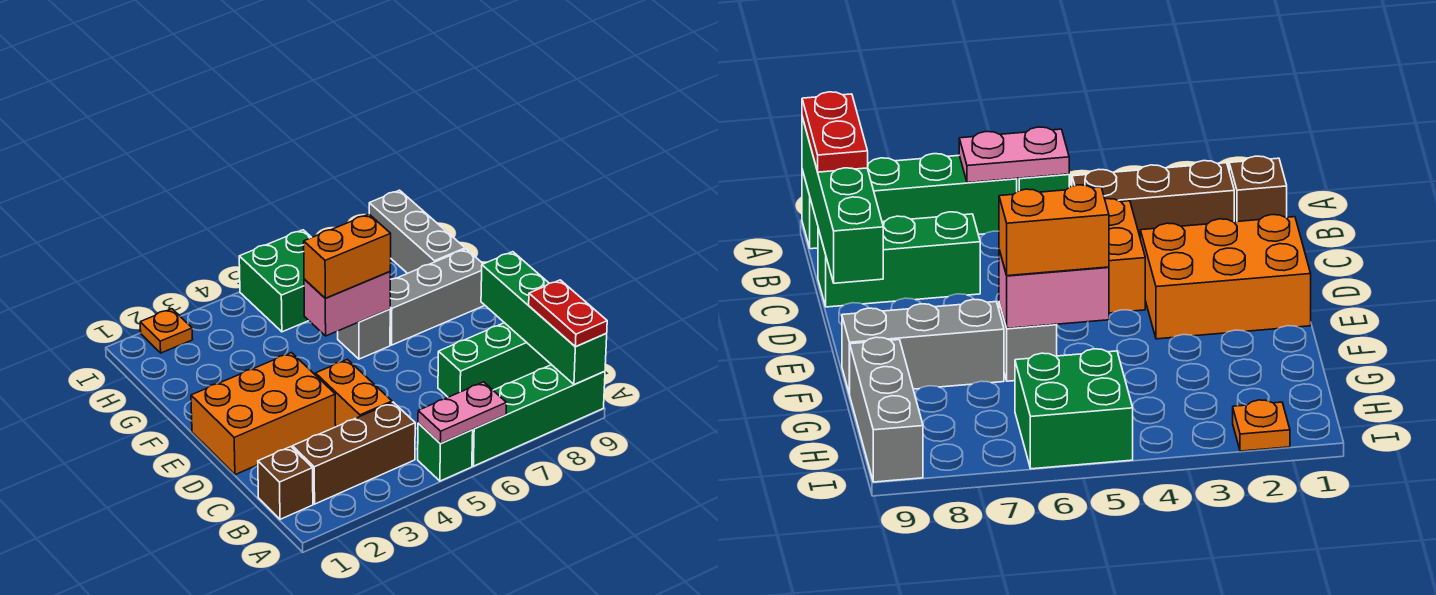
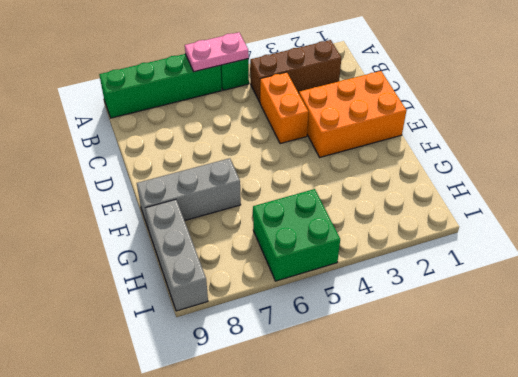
none -> brown 1x1 brick [258,447,313,519]
none -> green 1x3 brick [438,323,551,397]
none -> grey 1x1 brick [338,309,390,359]

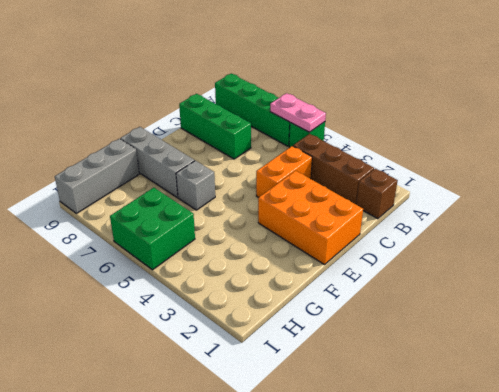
none -> orange 1x1 plate [140,309,193,353]
none -> green 1x4 brick [481,252,607,384]
none -> pink 1x2 brick [304,272,390,336]

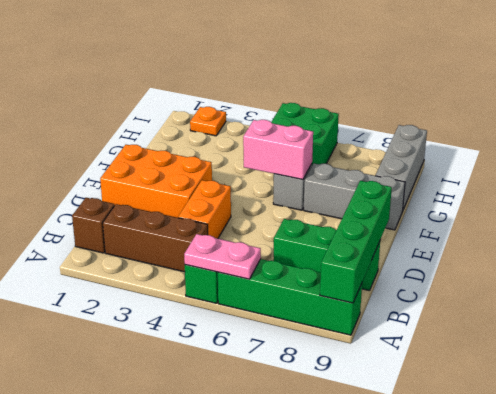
none -> red 1x2 plate [529,280,607,347]
none -> orange 1x2 brick [304,214,391,298]

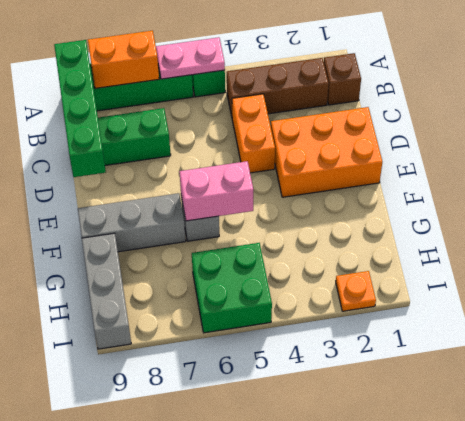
orange 1x2 brick [88,31,159,88] -> orange 1x2 brick moved to [304,214,391,298]
none -> red 1x2 plate [529,280,607,347]

